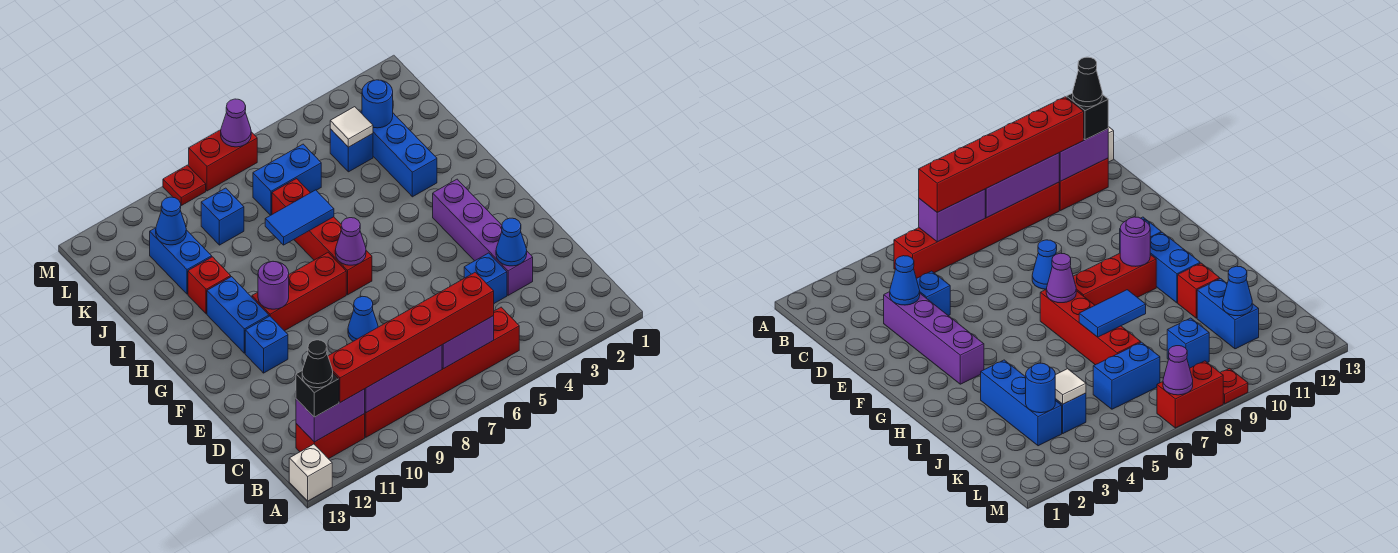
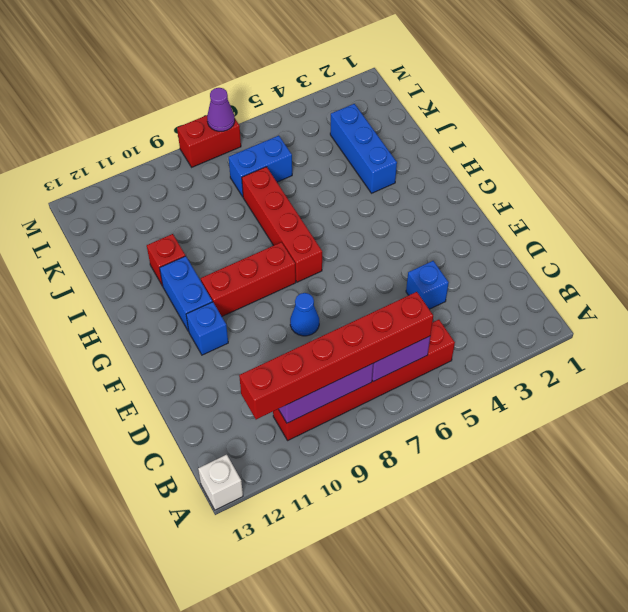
none -> red 1x2 brick [296,414,365,459]
none -> purple 1x4 brick [433,179,533,295]
none -> blue 1x2 brick [150,228,212,294]
none -> blue 1x1 brick [330,129,373,172]

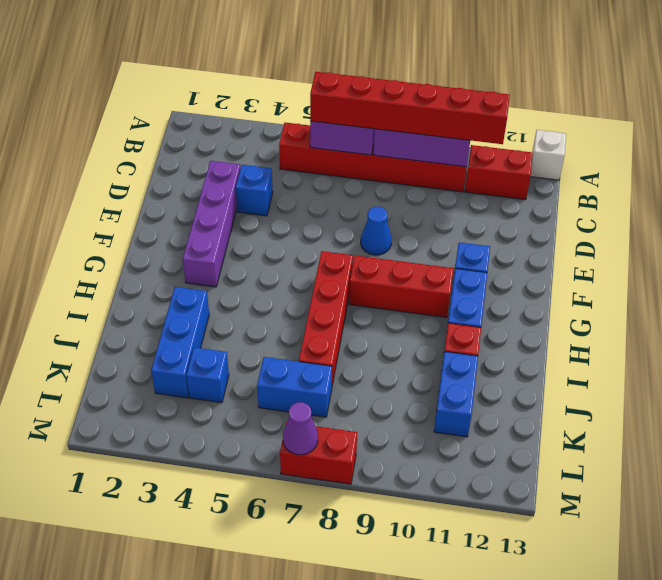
none -> blue 1x1 brick [201,188,244,245]
none -> red 1x1 plate [163,165,206,205]
none -> purple 1x2 brick [296,389,365,442]
none -> blue 1x1 cone [496,218,527,266]

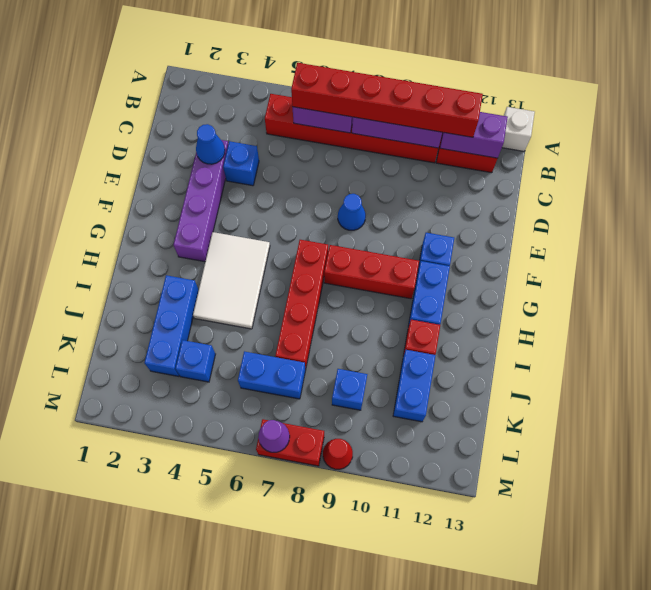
white 2x3 tile [193,232,270,329] -> none
red 1x1 cone [323,439,353,469] -> red 1x1 plate [163,165,206,205]
none -> purple 1x1 cone [335,218,366,265]
none -> purple 1x1 round brick [258,261,289,309]
none -> blue 1x2 tile [265,190,334,245]
none -> blue 1x1 round brick [362,80,393,128]

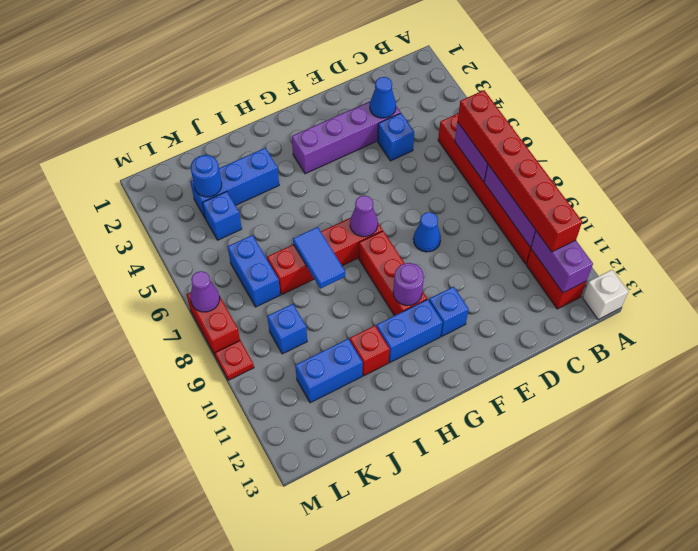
none -> white 1x1 tile [330,107,373,147]
none -> blue 1x1 cone [156,197,186,245]
none -> black 1x1 brick [296,371,339,417]
none -> black 1x1 cone [302,340,333,388]

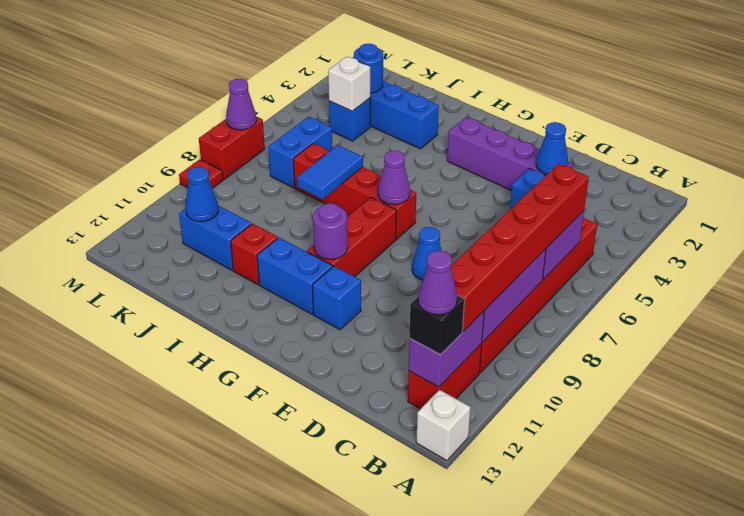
purple 1x1 cone [418,251,457,315] -> black 1x1 cone [302,340,333,388]
white 1x1 brick [328,57,370,111] -> white 1x1 tile [330,107,373,147]
none -> blue 1x1 brick [201,188,244,245]

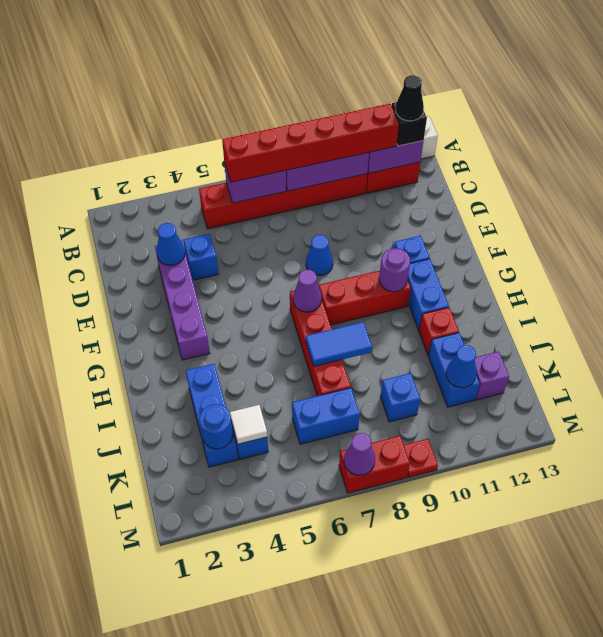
purple 1x1 brick [475,351,509,400] -> none

